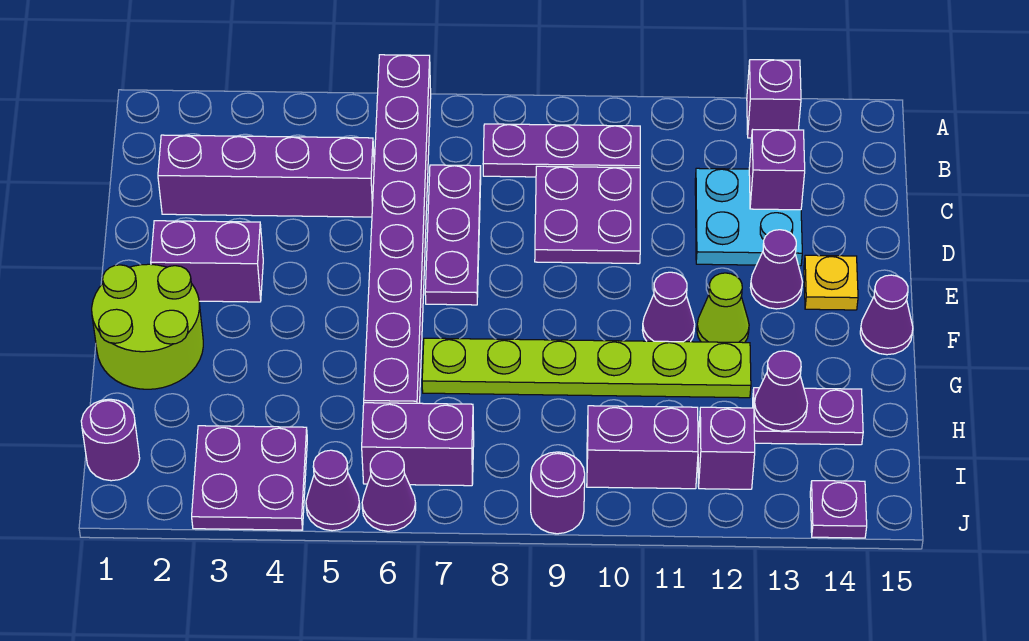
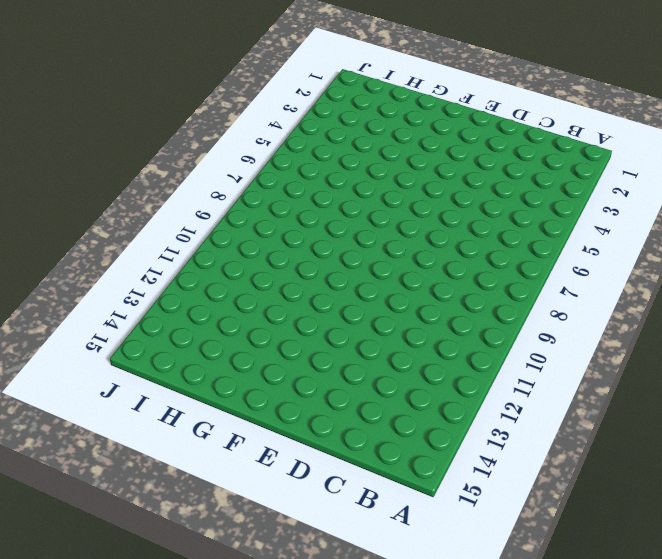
none -> purple 1x8 brick [364,55,431,403]
none -> purple 1x1 brick [747,60,801,138]
none -> purple 1x3 plate [483,124,640,177]

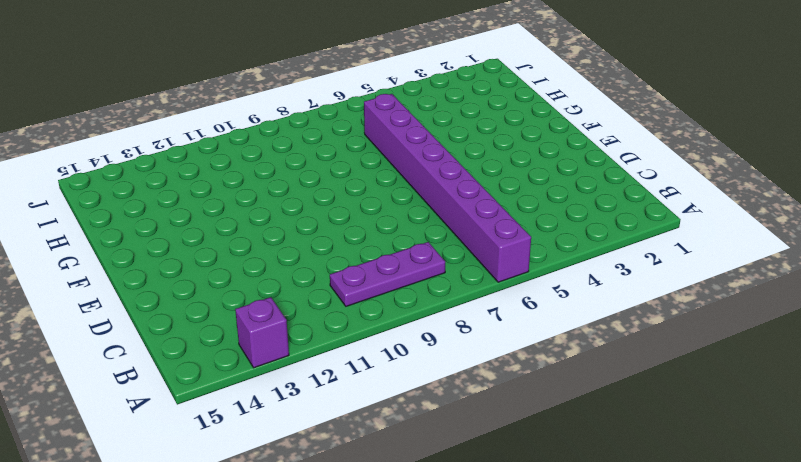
none -> purple 1x4 brick [158,135,374,217]
none -> purple 1x3 plate [425,165,481,305]
none -> purple 2x2 plate [535,166,640,264]

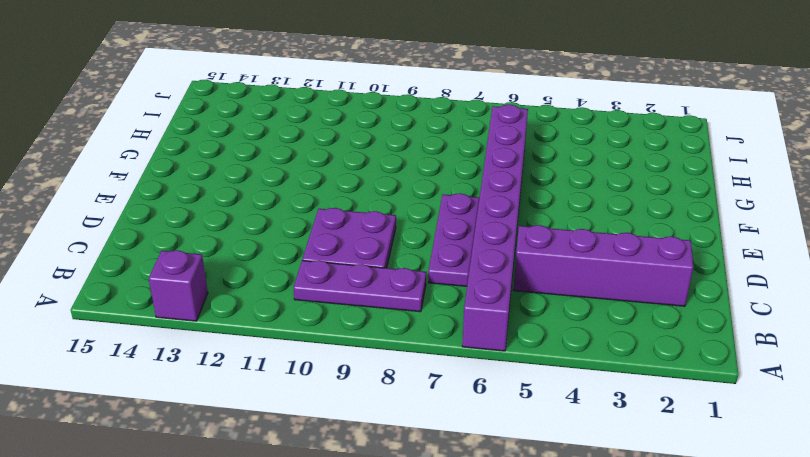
none -> cyan 2x2 plate [695,168,802,266]
none -> purple 1x2 brick [151,221,263,302]
none -> purple 1x1 cone [750,230,802,309]

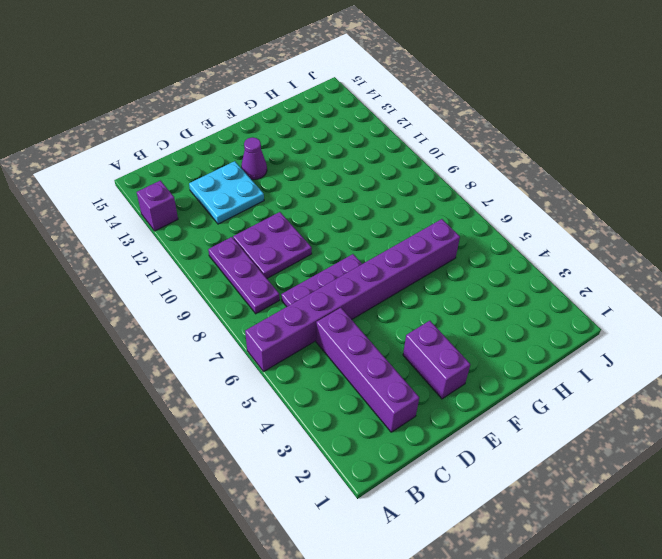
none -> yellow 1x1 plate [804,255,858,310]
none -> lime 2x2 round brick [92,264,203,389]
none -> purple 1x1 cone [643,272,695,342]

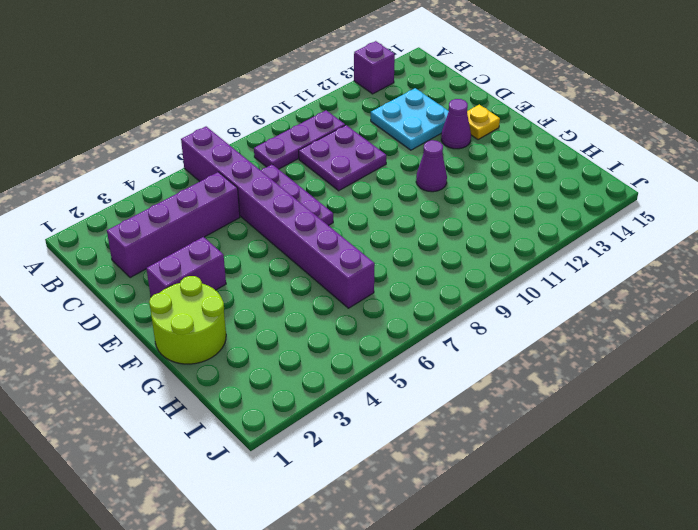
none -> lime 1x1 cone [697,273,749,343]
none -> purple 1x1 cone [860,275,913,355]
none -> lime 1x6 plate [422,338,751,398]

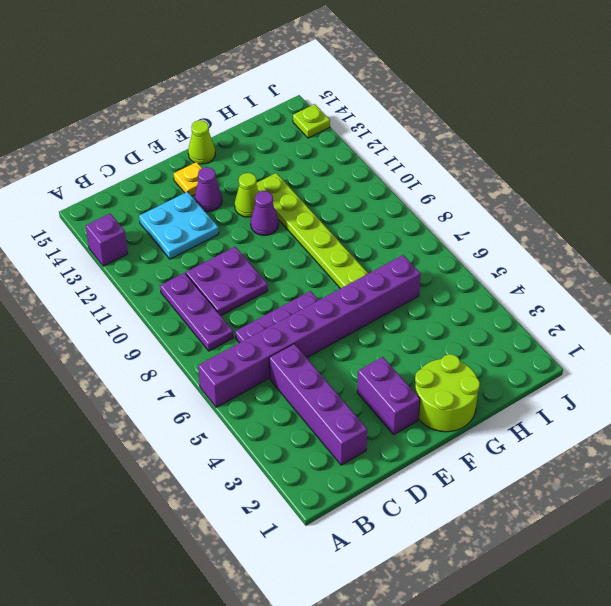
lime 1x1 cone [188,120,215,164] -> purple 1x1 cone [860,275,913,355]
lime 1x1 plate [293,104,330,138] -> purple 1x1 plate [810,481,867,538]
none -> purple 1x2 plate [753,388,863,445]
none -> purple 1x1 round brick [81,399,140,481]
none -> purple 2x2 plate [192,426,307,530]

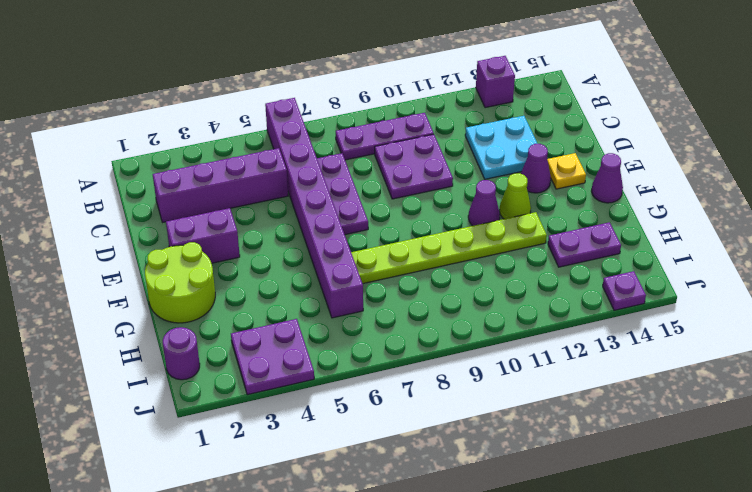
none -> purple 1x2 brick [362,403,474,486]
none -> purple 1x2 brick [587,406,698,489]
none -> purple 1x1 brick [698,407,755,489]

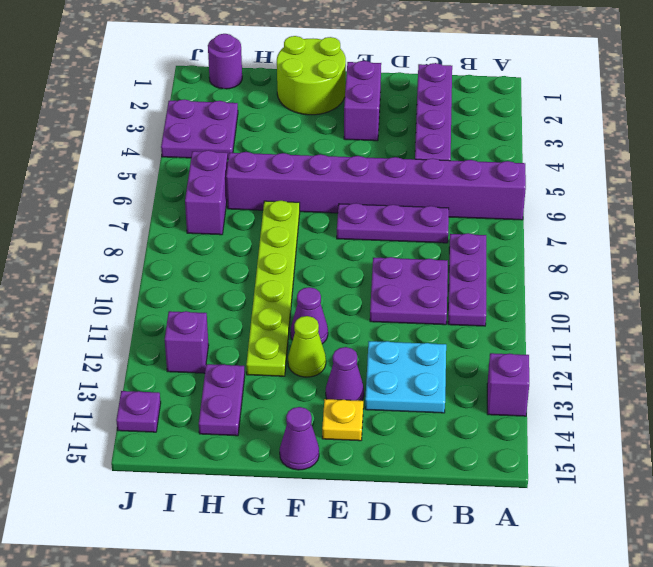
none -> purple 1x2 brick [587,406,698,489]
none -> purple 1x1 cone [306,450,360,531]
none -> purple 1x1 cone [362,451,416,531]

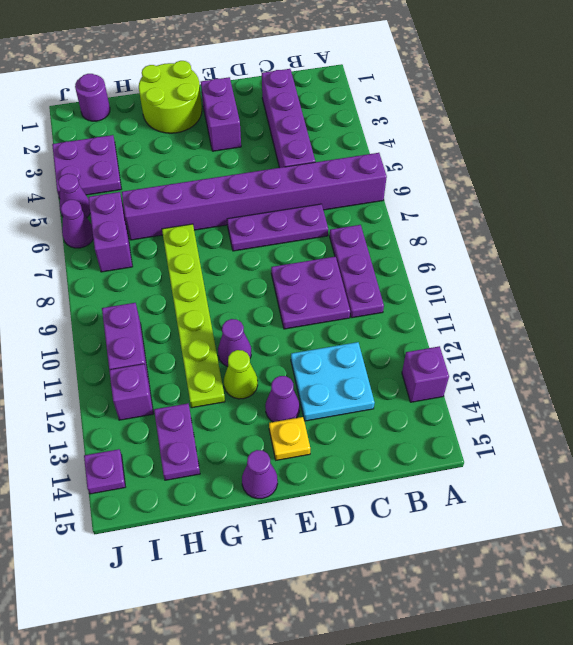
none -> purple 1x1 round brick [531,452,585,534]
none -> purple 1x1 brick [749,130,805,210]
none -> purple 1x1 cone [754,351,807,431]

